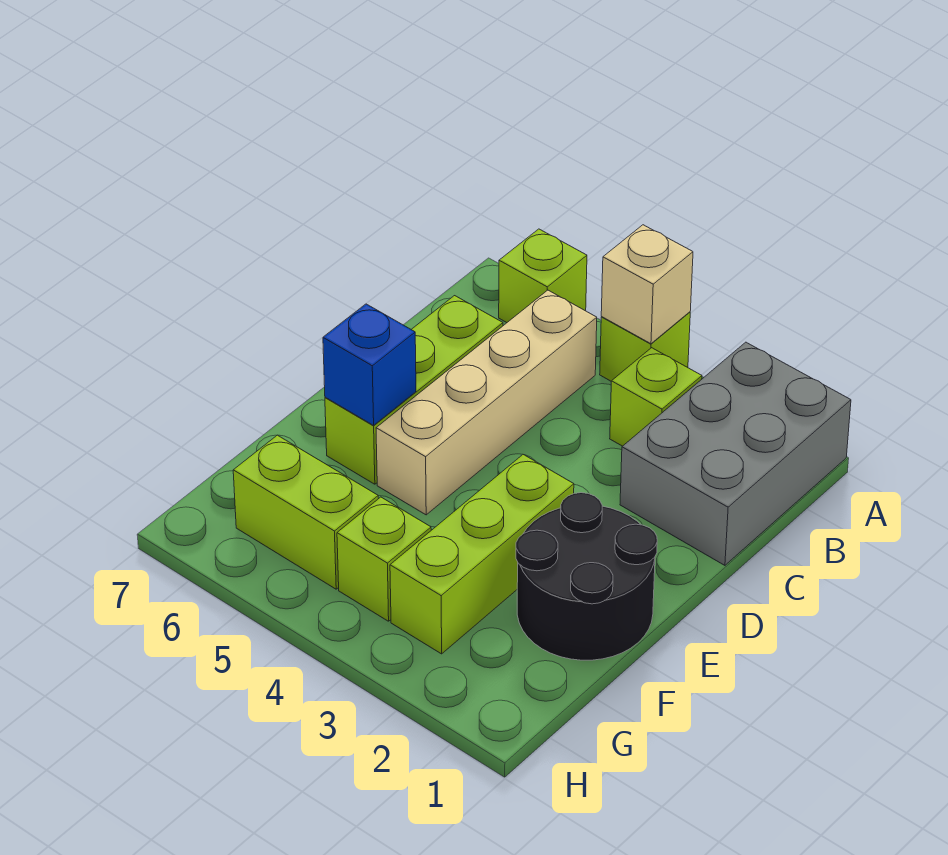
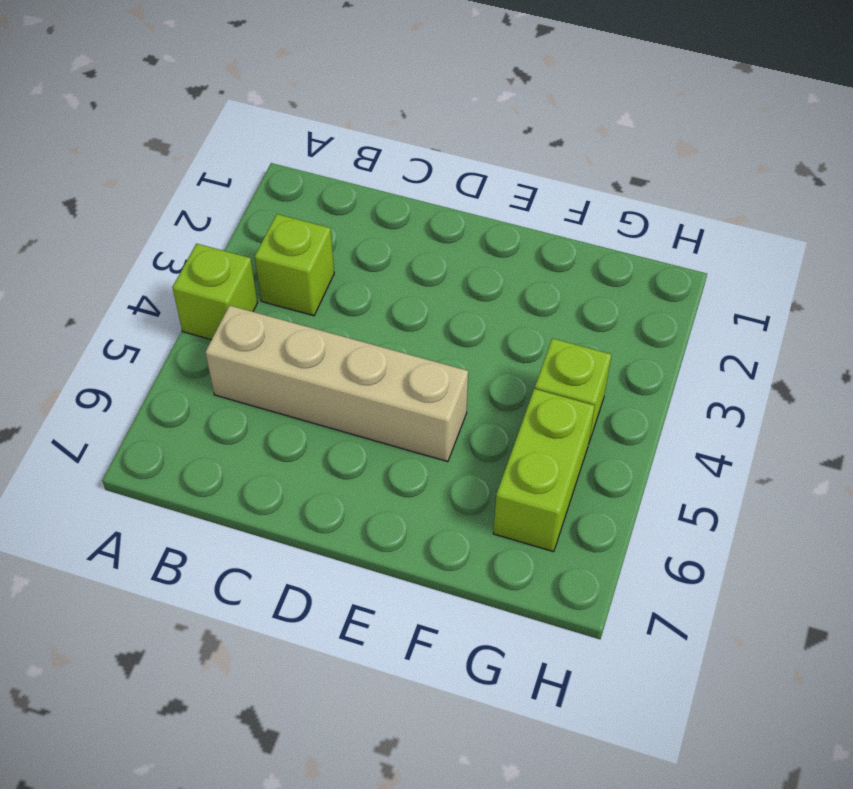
none -> grey 2x3 brick [620,342,851,565]
none -> lime 1x1 brick [499,229,587,323]
none -> lime 1x3 brick [325,296,503,484]

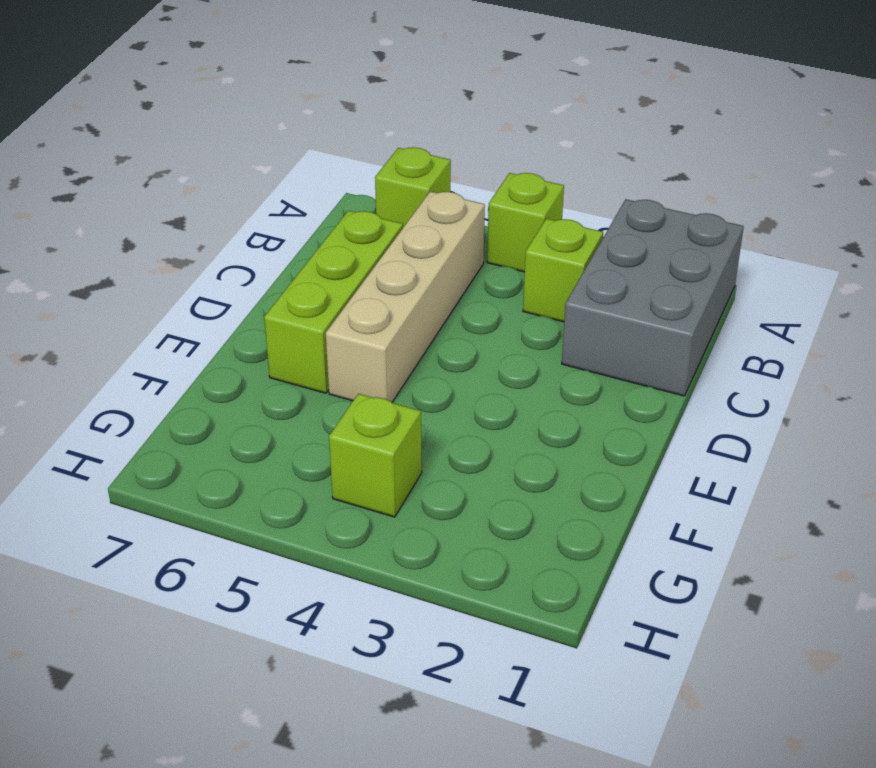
none -> black 2x2 round brick [516,493,657,660]
none -> lime 1x3 brick [390,455,574,654]
none -> lime 1x2 brick [233,435,378,589]

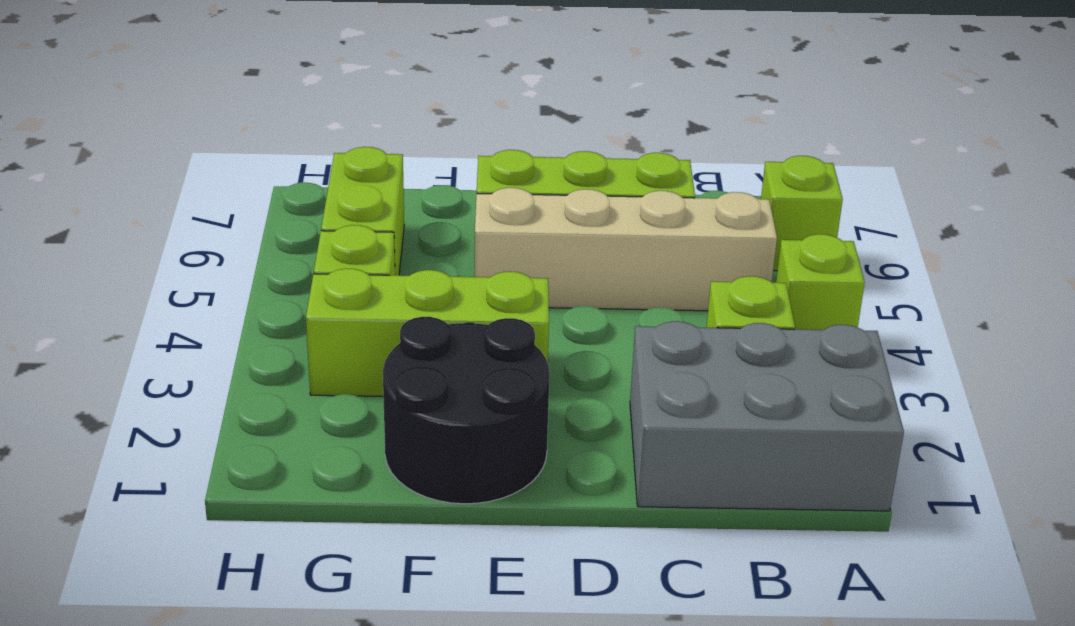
none -> tan 1x1 brick [601,225,693,344]
none -> blue 1x1 brick [323,304,416,425]

